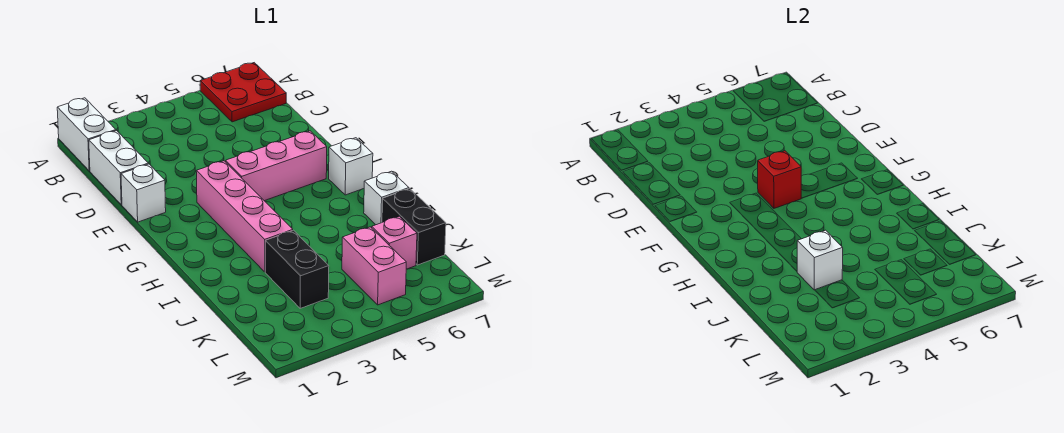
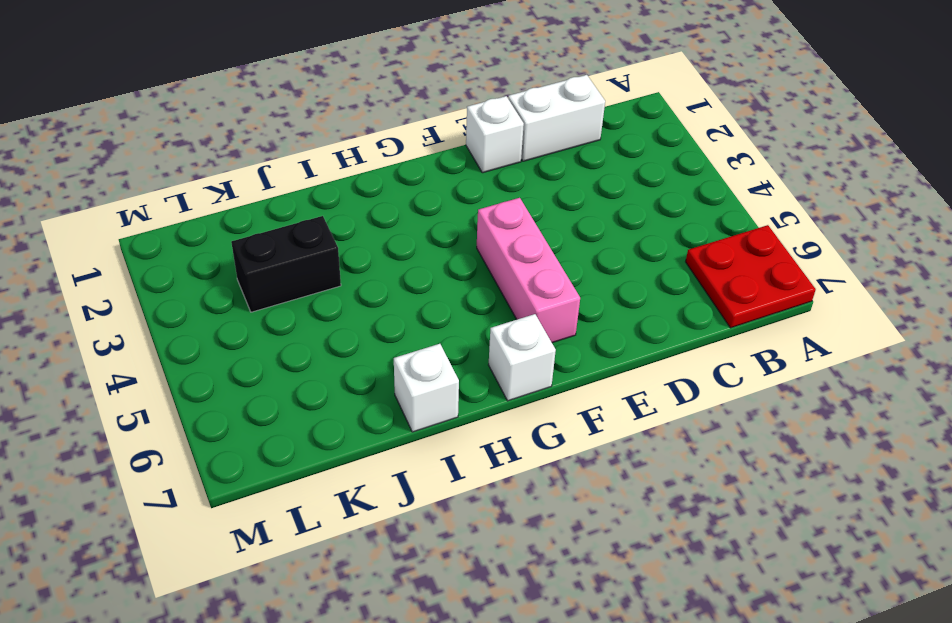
none -> white 1x2 brick [57,98,116,171]
none -> pink 1x4 brick [196,161,293,272]
none -> black 1x2 brick [382,189,446,265]

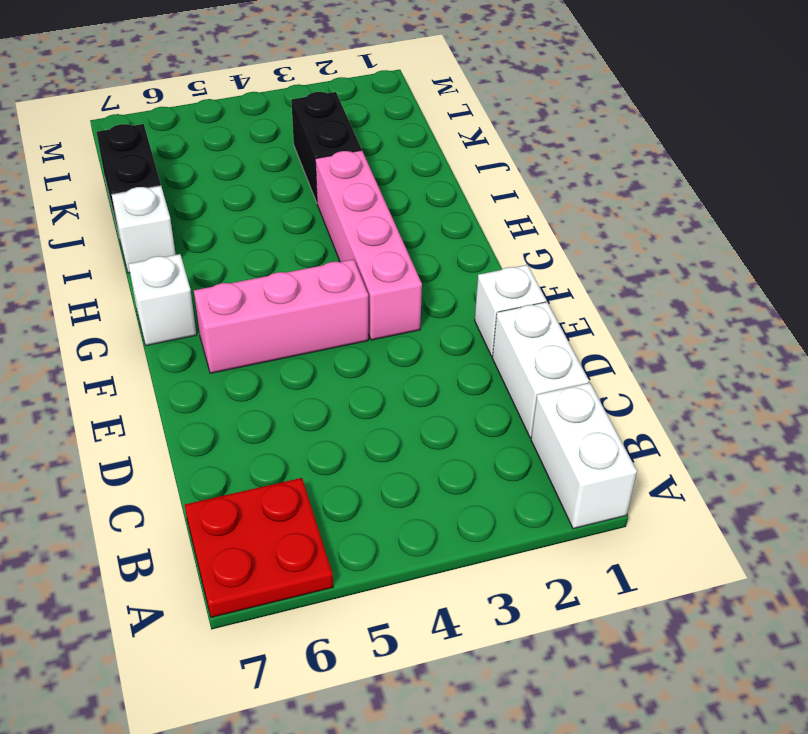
none -> pink 1x2 brick [342,227,406,305]
none -> pink 1x1 brick [372,216,417,269]
none -> red 1x1 brick [758,151,801,208]

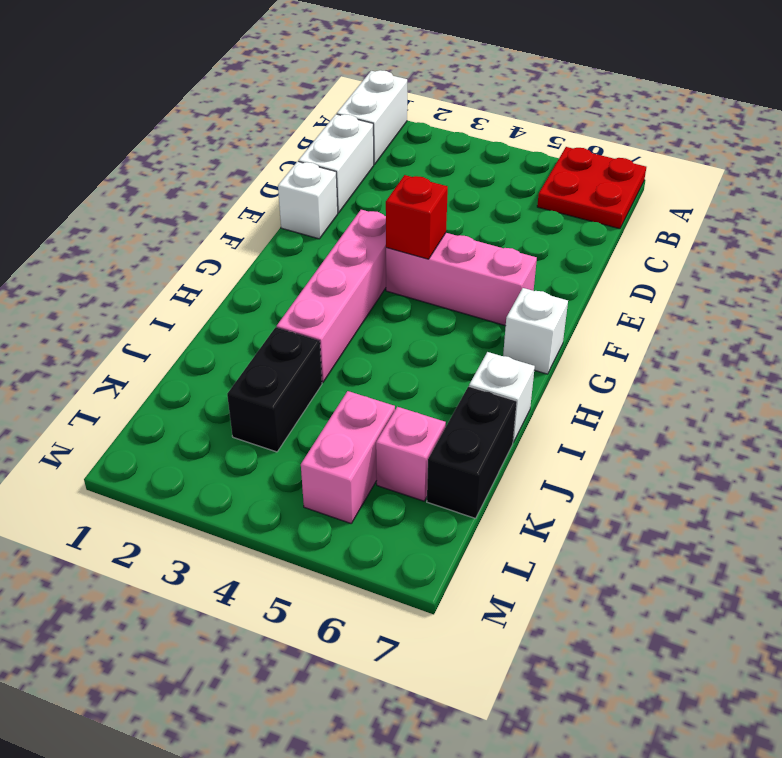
none -> white 1x1 brick [797,230,843,290]

